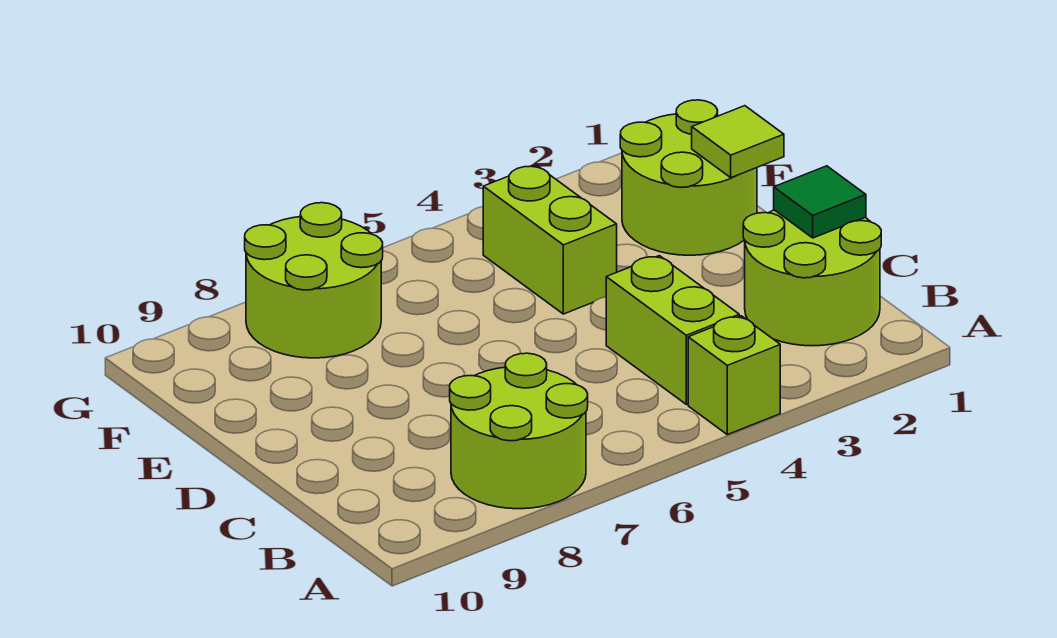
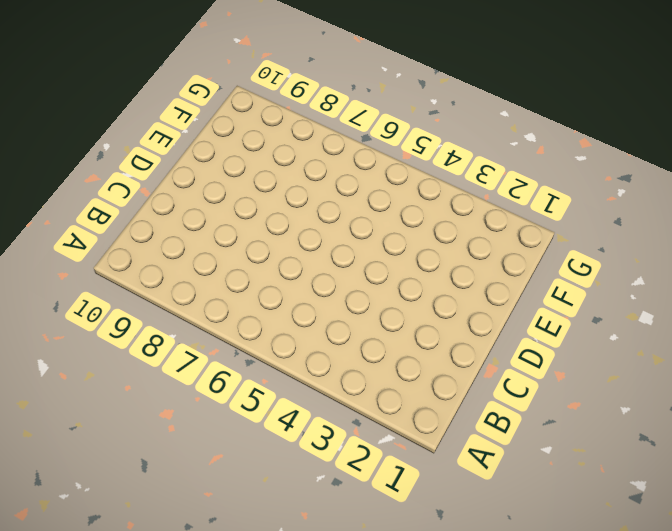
none -> lime 1x1 brick [688,316,780,435]
none -> lime 2x2 round brick [450,353,588,509]

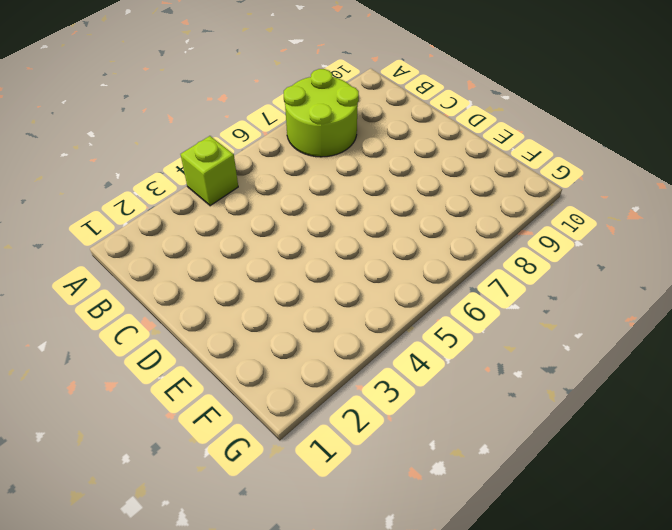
none -> lime 2x2 round brick [743,210,881,346]
none -> lime 1x2 brick [606,256,739,404]

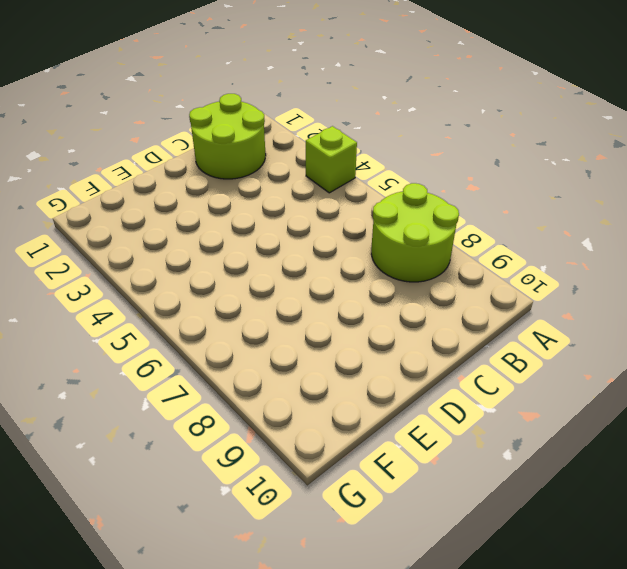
none -> lime 1x2 brick [606,256,739,404]
none -> lime 2x2 round brick [620,100,757,255]

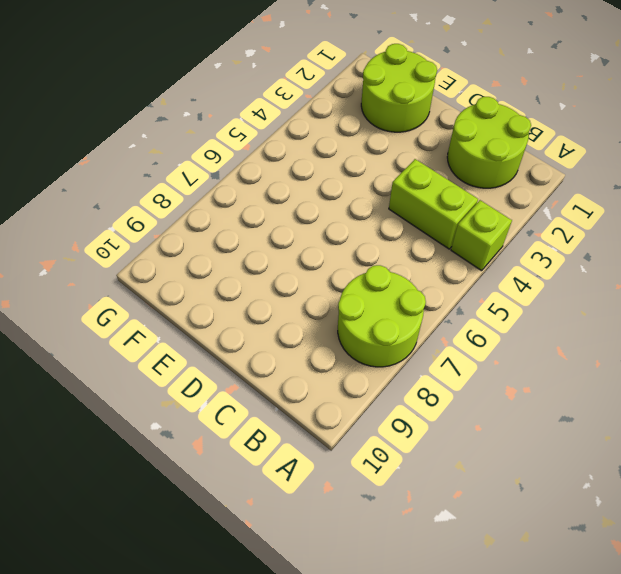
none -> lime 1x2 brick [483,165,617,314]
none -> lime 2x2 round brick [245,203,383,358]

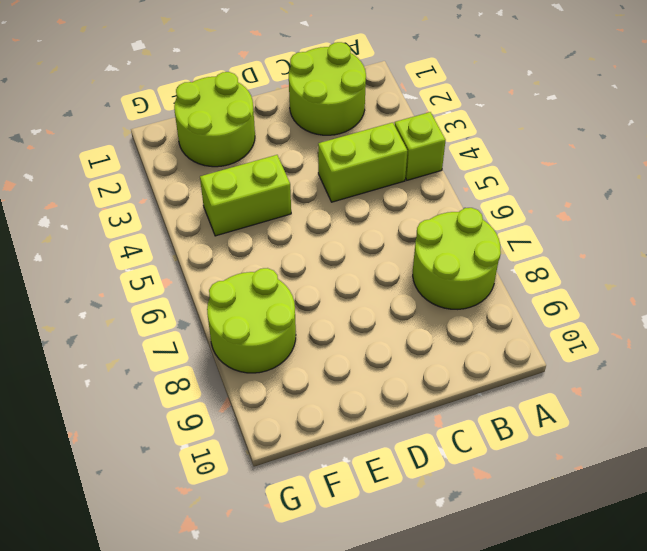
none -> green 1x1 tile [774,166,866,238]
none -> lime 1x1 tile [692,106,784,178]

